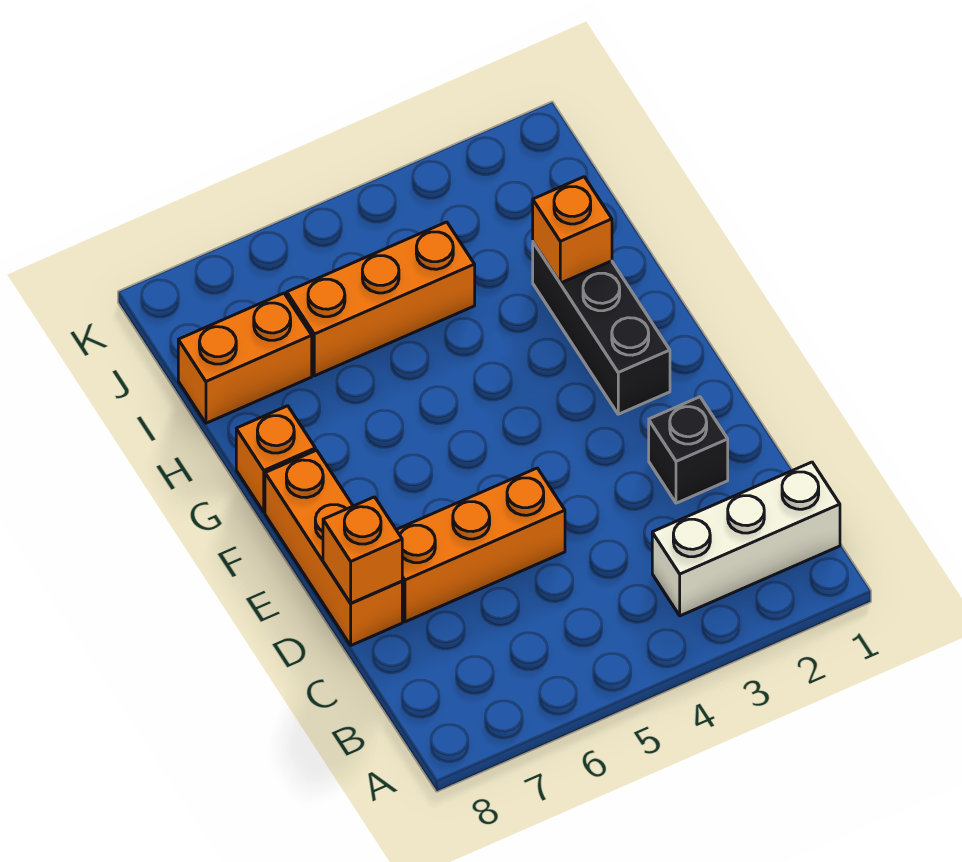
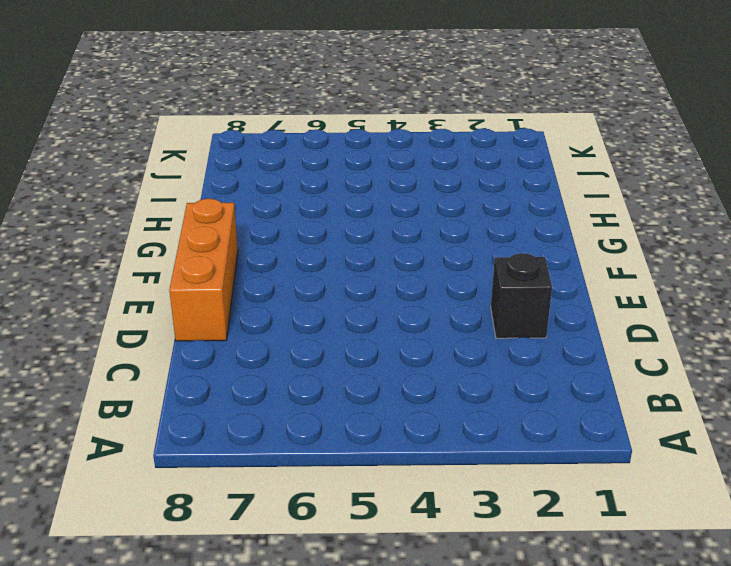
none -> white 1x3 brick [652,462,840,616]
none -> orange 1x3 brick [396,468,565,622]

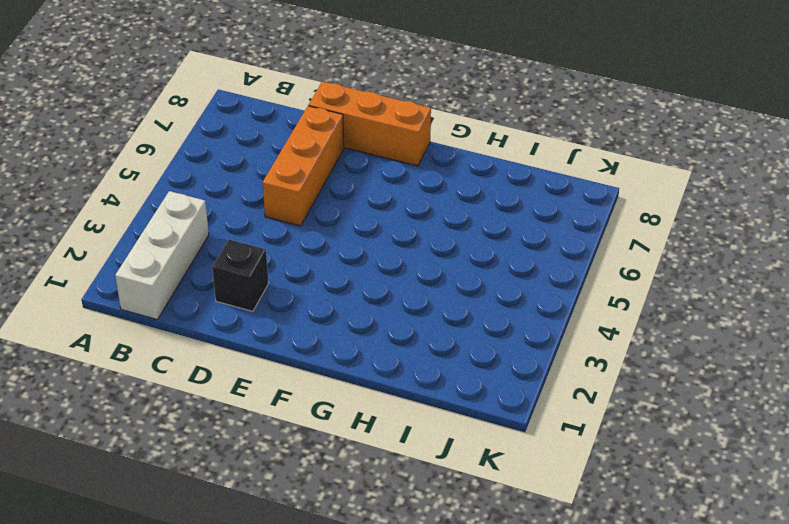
none -> black 1x3 brick [533,242,670,414]
none -> orange 1x1 brick [236,406,315,512]

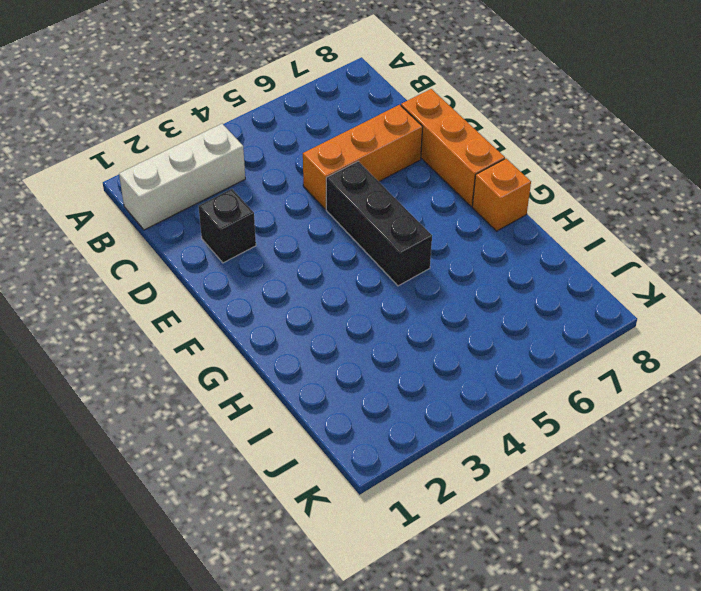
black 1x3 brick [326,161,432,286] -> black 1x3 brick moved to [533,242,670,414]
none -> orange 1x3 brick [287,222,475,376]
none -> orange 1x2 brick [178,293,312,423]

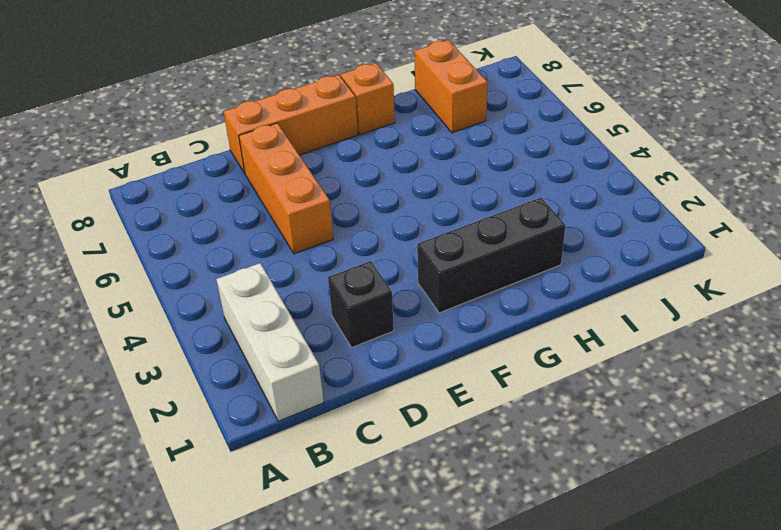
none -> orange 1x3 brick [287,222,475,376]
none -> orange 1x1 brick [323,497,402,603]

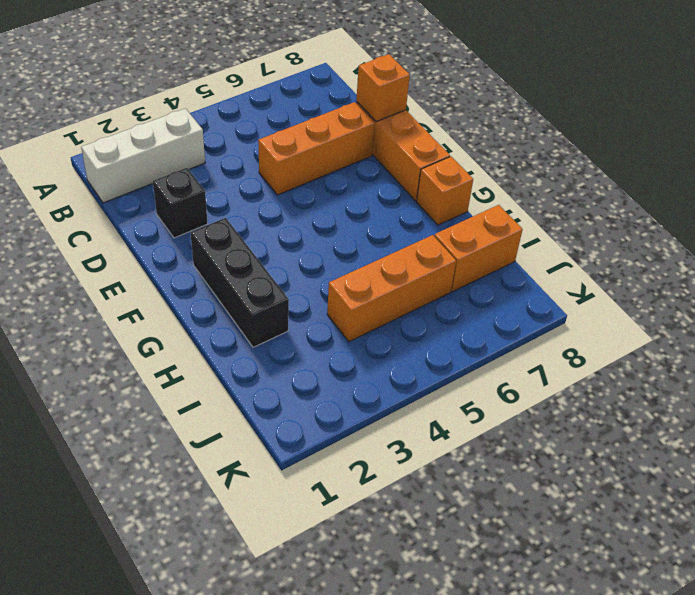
none -> orange 1x1 brick [533,177,612,283]

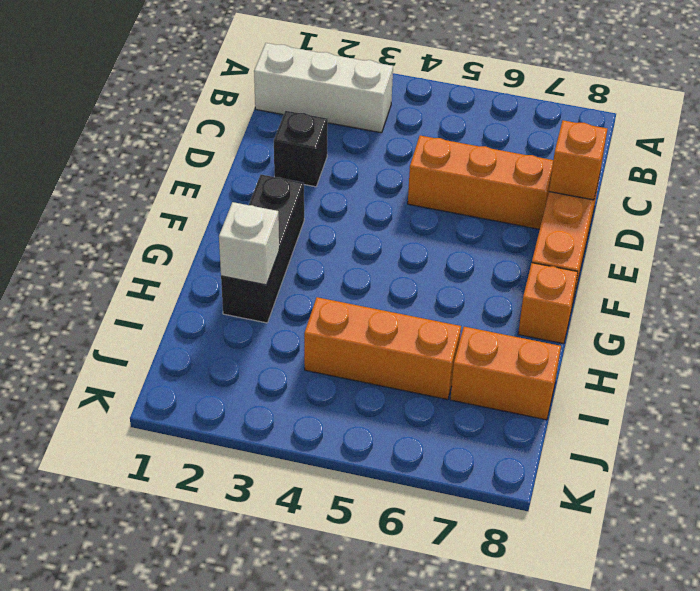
white 1x1 brick [219,202,279,285] -> orange 1x1 brick [533,177,612,283]

